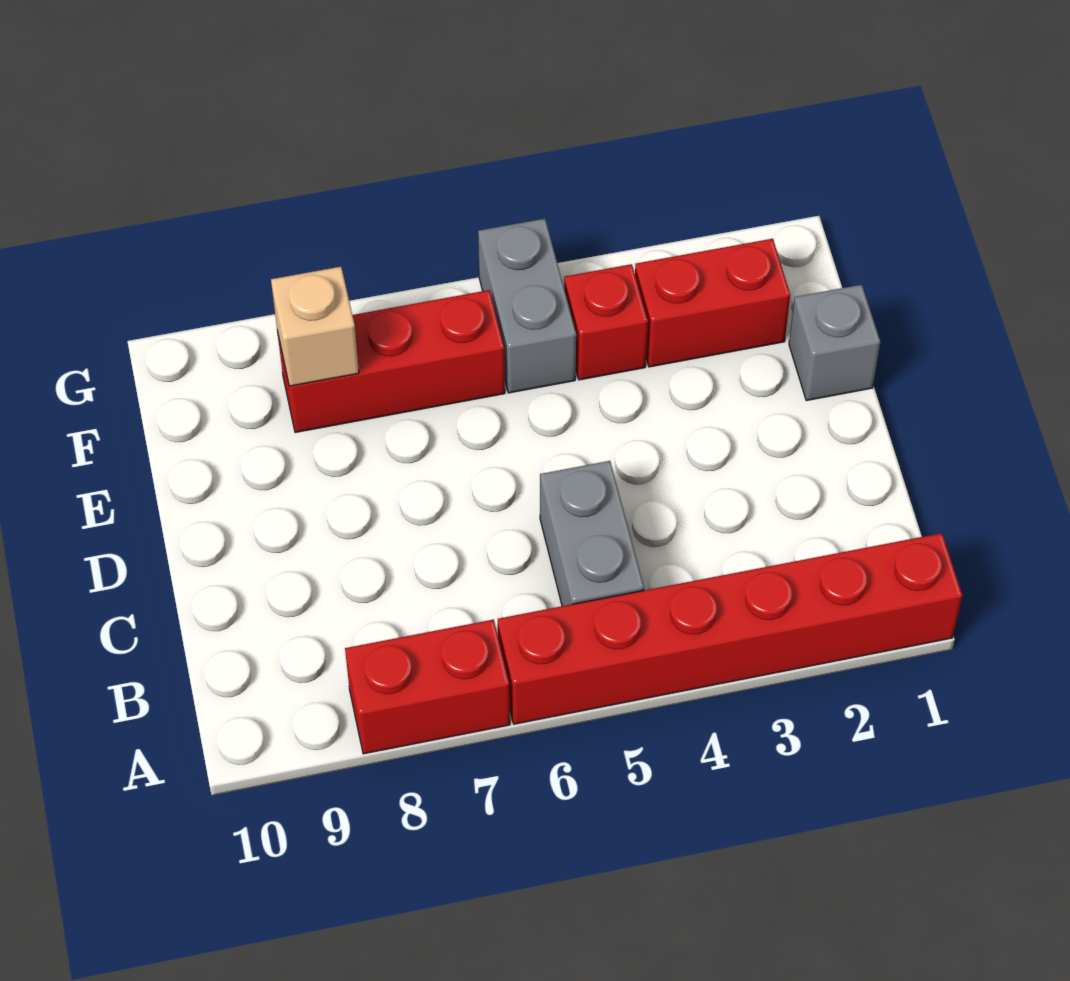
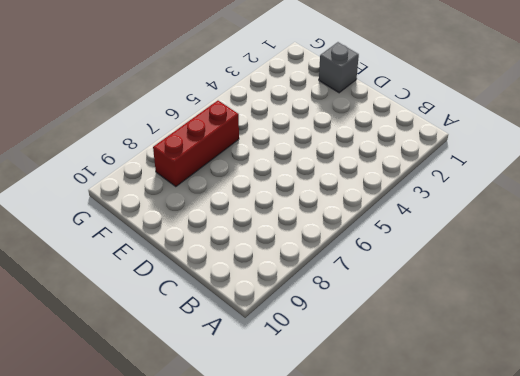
none -> red 1x6 brick [498,533,962,724]
none -> red 1x2 brick [345,620,510,754]

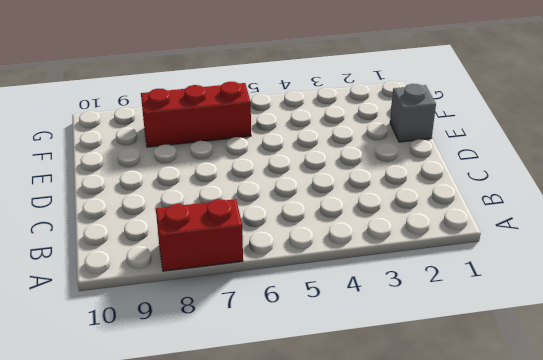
none -> red 1x6 brick [498,533,962,724]
none -> grey 1x2 brick [540,461,644,606]

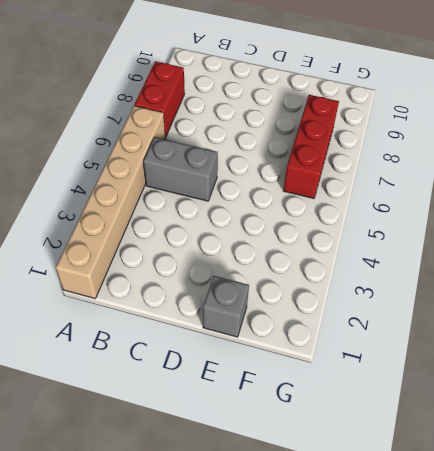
tan 1x6 brick [56,106,165,298] -> red 1x6 brick [498,533,962,724]
none -> red 1x2 brick [635,239,790,367]
none -> red 1x1 brick [564,264,648,380]

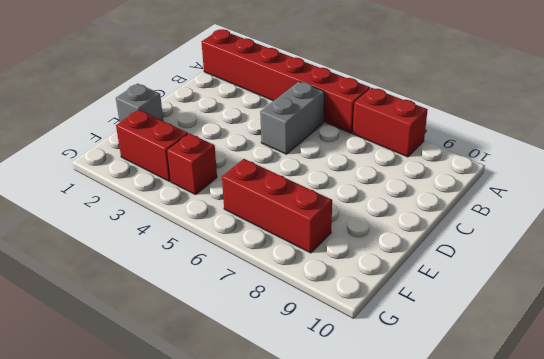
none -> grey 1x2 brick [478,219,576,393]
none -> tan 1x1 brick [271,267,359,386]

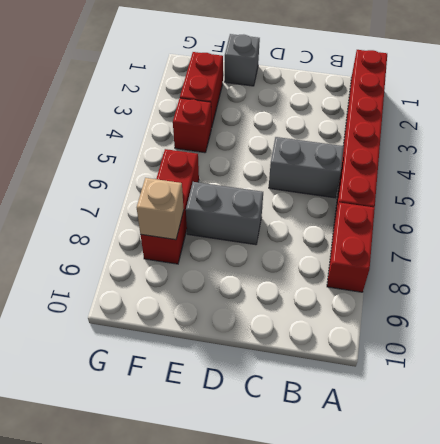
grey 1x2 brick [186,182,263,245] -> grey 1x2 brick moved to [478,219,576,393]

